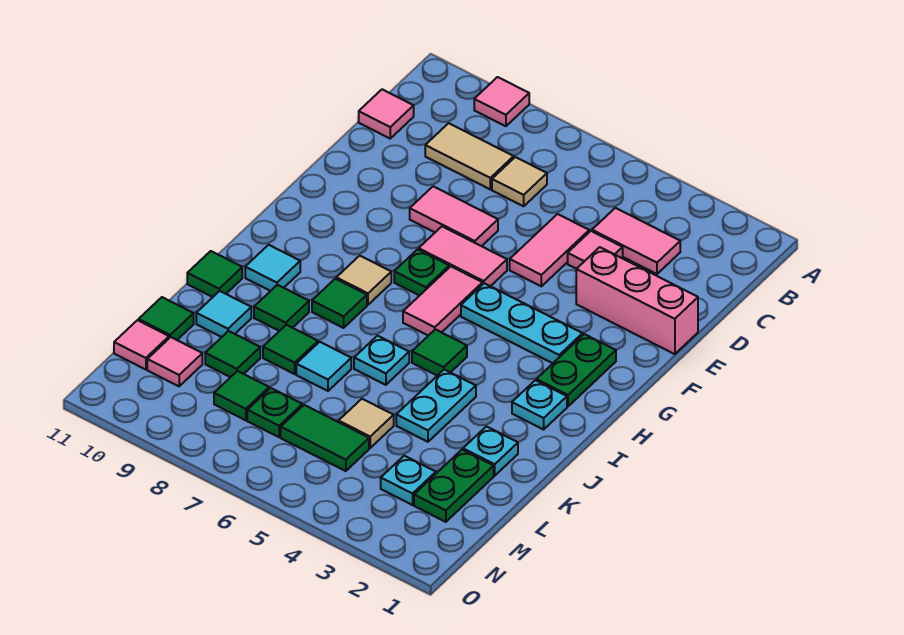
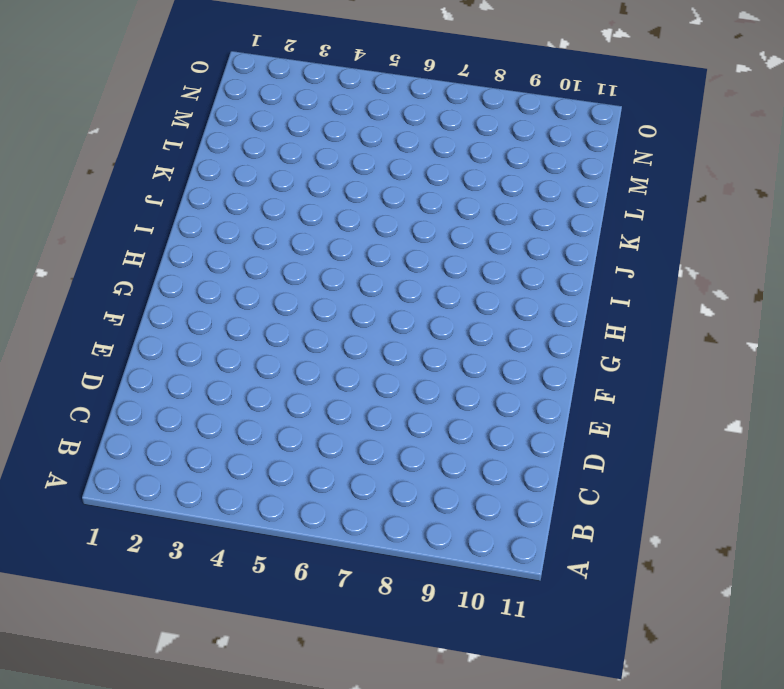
none -> pink 1x1 tile [474,77,529,126]
none -> pink 1x2 tile [592,208,680,274]
none -> tan 1x1 tile [492,157,547,206]
none -> tan 1x2 tile [425,123,514,189]

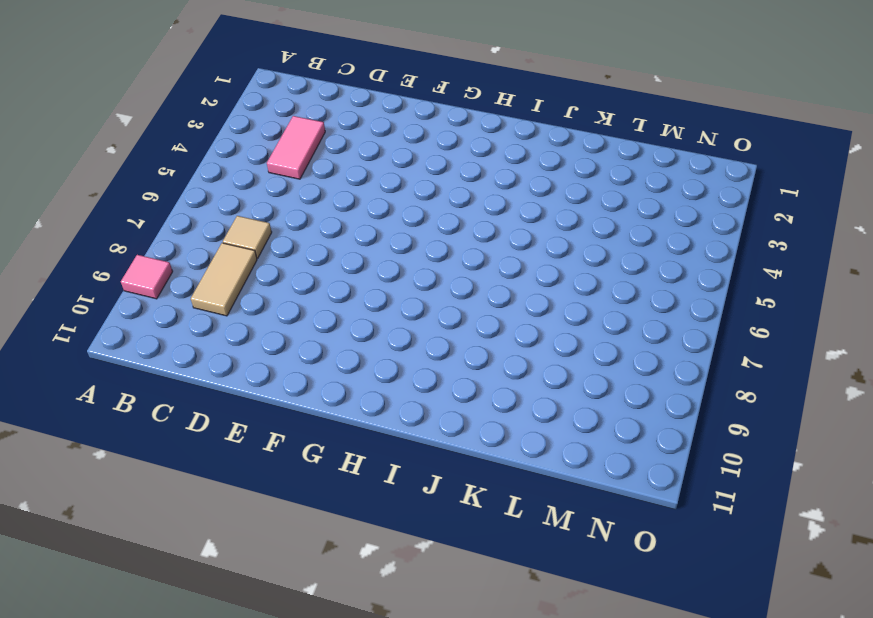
none -> pink 1x1 tile [359,89,414,138]
none -> pink 1x1 tile [568,231,623,269]
none -> pink 1x2 tile [510,214,589,286]
none -> pink 1x3 brick [576,247,698,354]

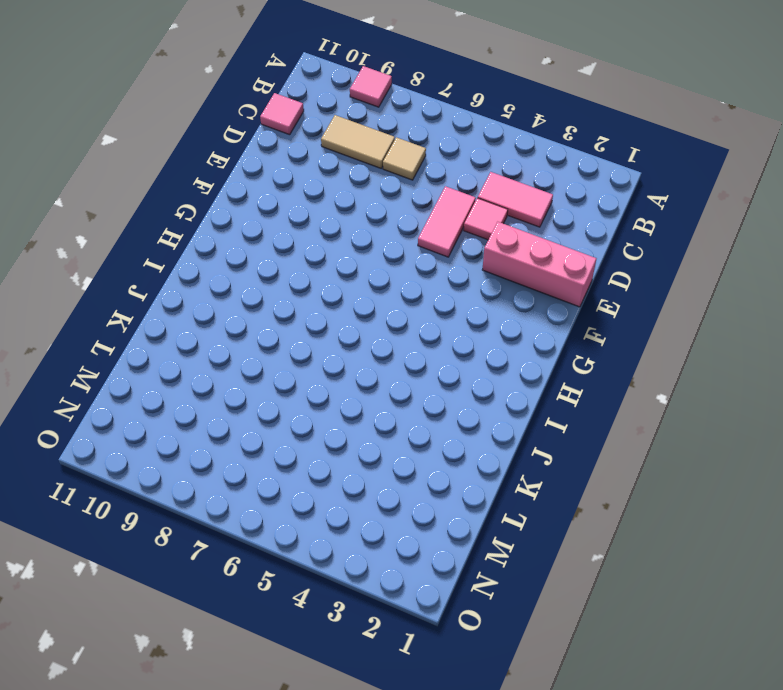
none -> pink 1x2 tile [410,186,498,246]
none -> pink 1x2 tile [419,226,507,286]
none -> green 1x2 plate [536,334,616,406]
none -> cyan 1x3 plate [461,283,583,363]

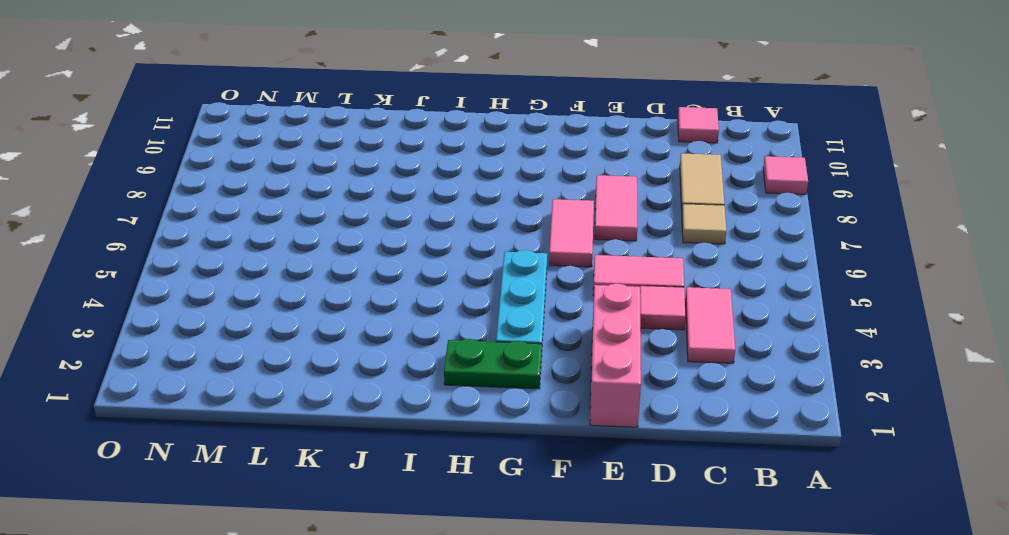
none -> pink 1x2 tile [403,266,483,336]
none -> green 1x1 plate [394,249,449,296]
none -> tan 1x1 tile [336,256,391,305]
none -> cyan 1x1 plate [512,380,567,430]

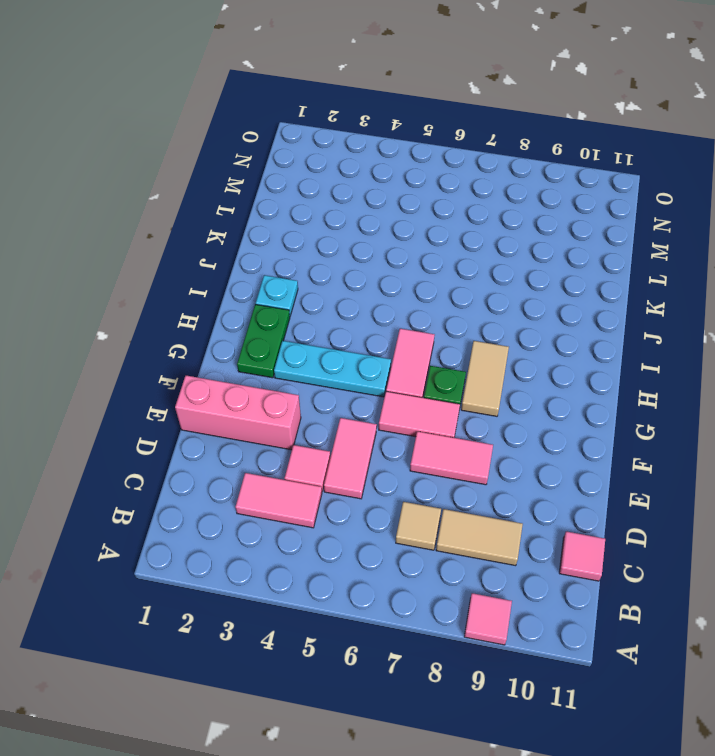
tan 1x2 tile [461,341,509,416] -> tan 1x1 tile [336,256,391,305]
none -> green 1x1 tile [412,329,467,376]
none -> green 1x1 tile [312,279,367,328]
none -> cyan 1x1 tile [245,245,300,291]
none -> cyan 1x2 plate [396,370,476,442]

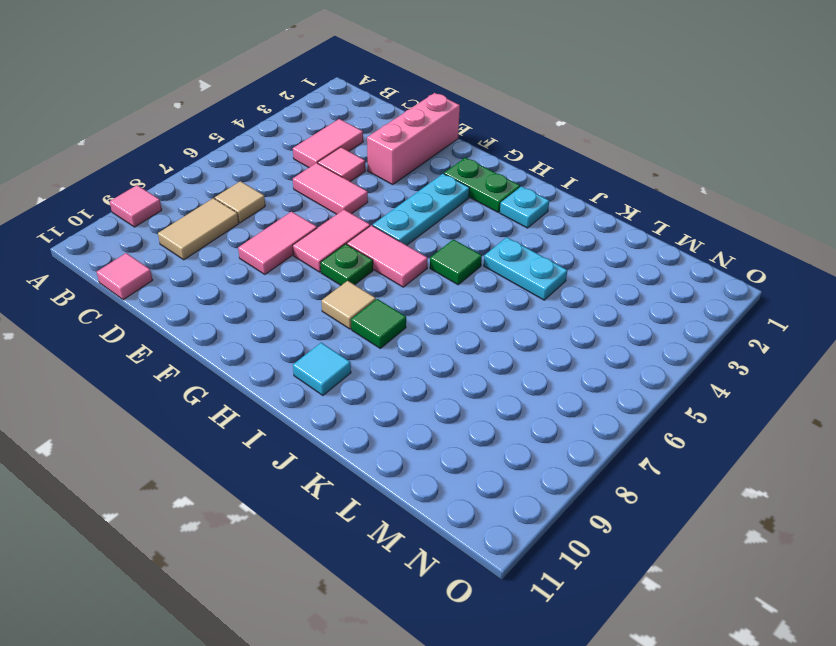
none -> cyan 1x1 plate [354,336,409,385]
none -> green 1x1 tile [254,285,309,331]
none -> green 1x1 tile [187,251,242,297]
none -> cyan 1x1 plate [463,426,518,476]

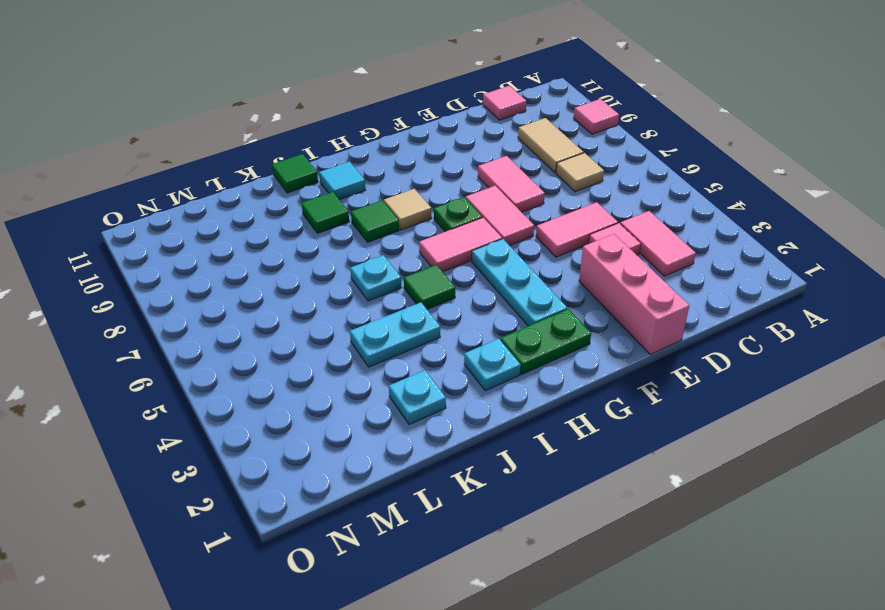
none -> cyan 1x1 tile [296,342,351,391]
none -> green 1x1 tile [263,325,318,374]
none -> cyan 1x1 tile [196,291,251,337]
none -> green 1x2 plate [414,450,494,522]

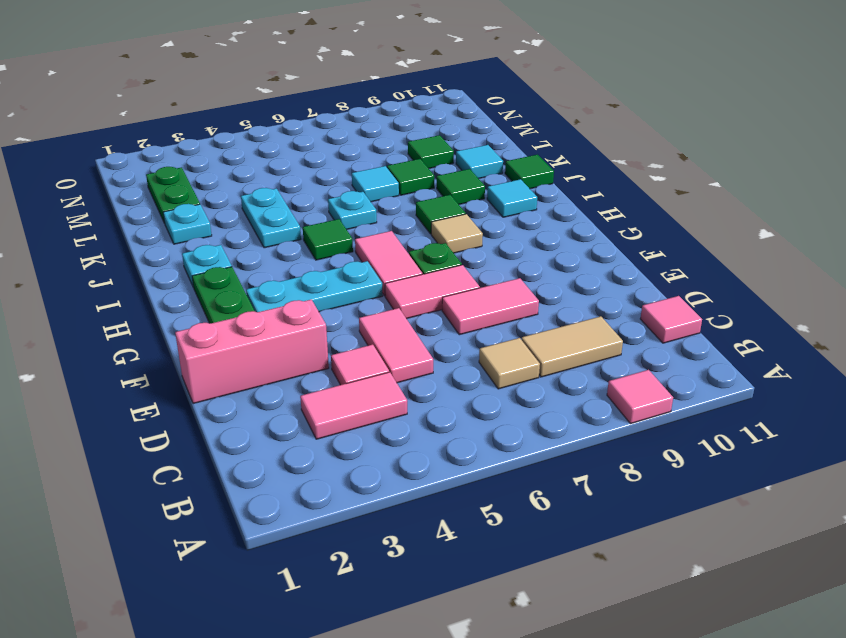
none -> tan 1x1 tile [339,399,394,448]
none -> green 1x1 tile [139,297,194,340]
none -> cyan 1x1 plate [381,456,436,505]
none -> green 1x2 tile [281,405,369,471]

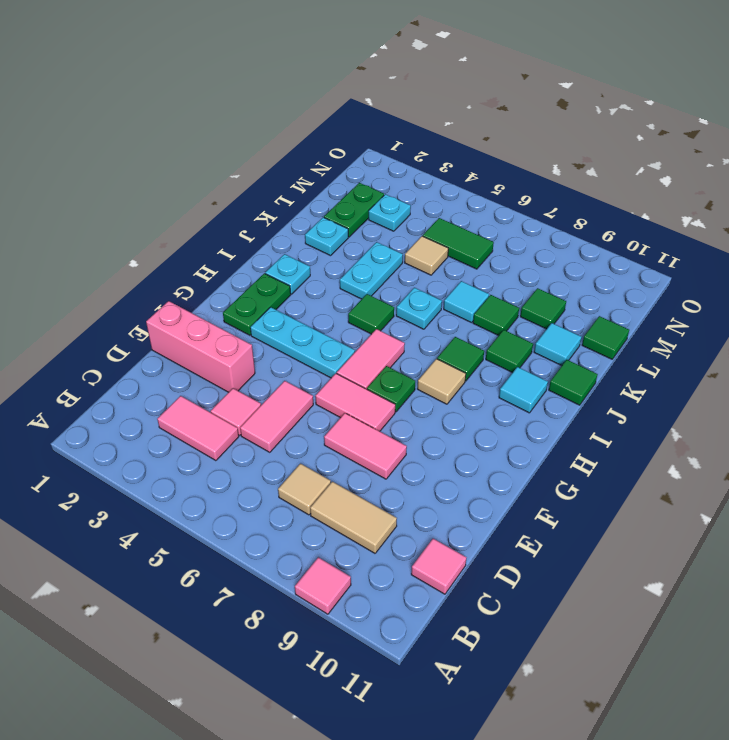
none -> green 1x1 plate [247,388,302,437]
none -> green 1x1 tile [214,371,269,420]
none -> pink 1x1 tile [147,337,202,386]
none -> pink 1x1 tile [114,320,169,370]

